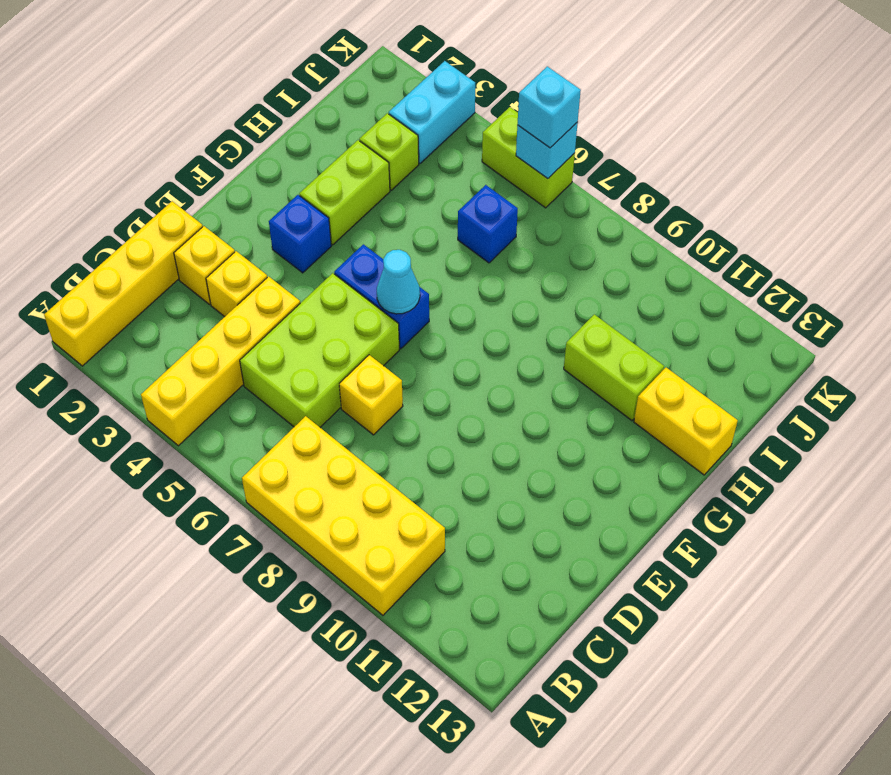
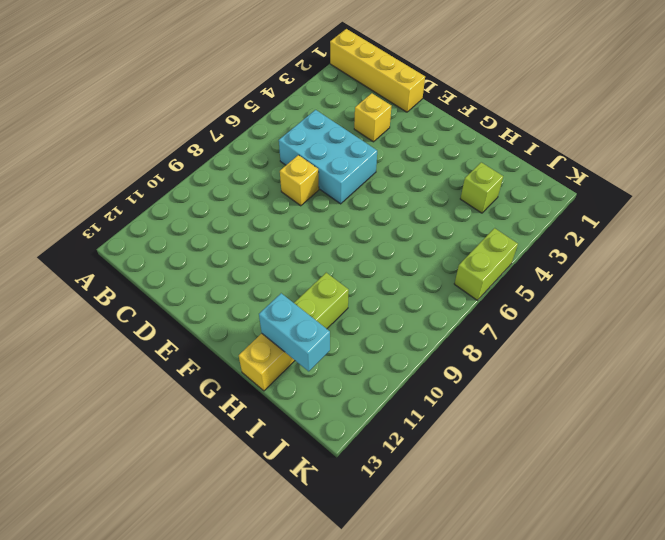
cyan 2x3 brick [279,110,377,204] -> lime 2x3 brick [240,273,399,427]
cyan 1x2 brick [259,293,330,371] -> cyan 1x2 brick moved to [389,61,475,163]
none -> yellow 1x4 brick [141,276,300,446]
none -> yellow 2x4 brick [242,416,445,615]
none -> yellow 1x1 brick [174,226,235,304]

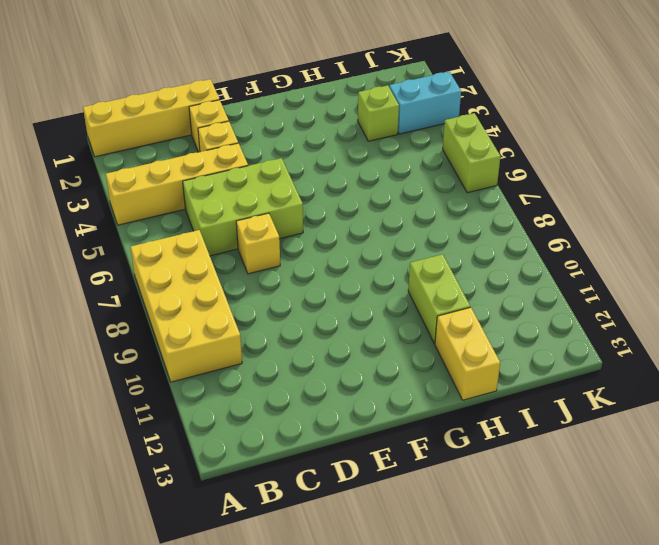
none -> blue 1x1 brick [269,195,331,273]
none -> blue 1x2 brick [334,244,429,349]
none -> lime 1x2 brick [299,140,390,245]

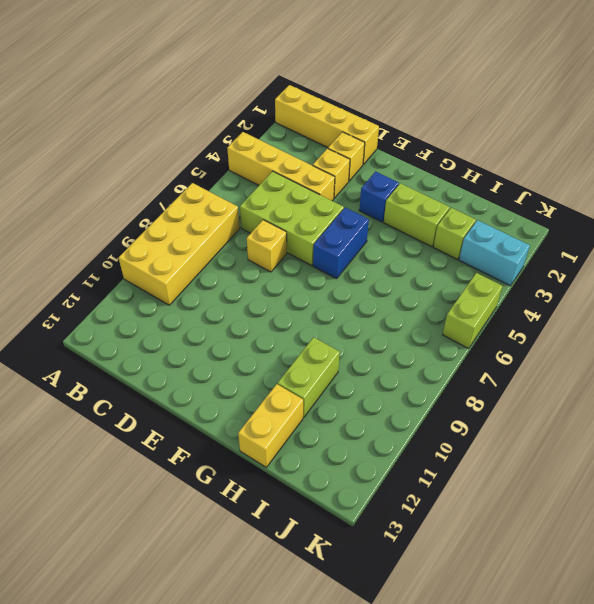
none -> blue 1x1 brick [458,185,518,263]
none -> cyan 1x1 cone [377,250,420,314]
none -> cyan 1x1 brick [516,122,578,179]

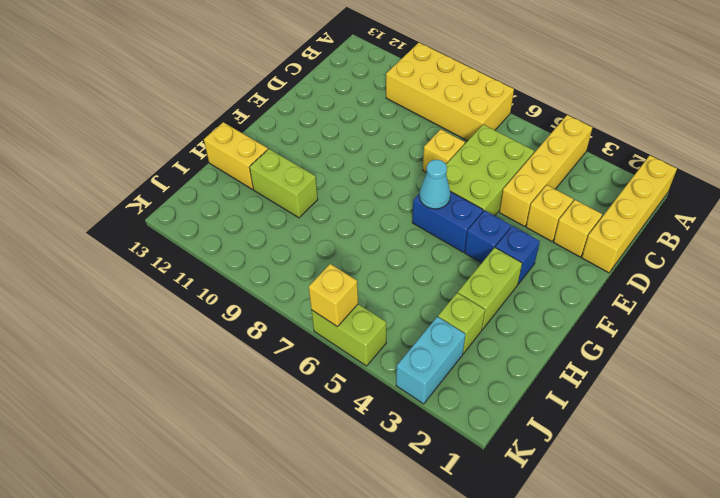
blue 1x1 brick [465,211,511,263] -> blue 1x1 brick moved to [458,185,518,263]
yellow 1x1 brick [309,264,358,327] -> cyan 1x1 brick [516,122,578,179]
none -> cyan 1x1 brick [518,66,581,148]

